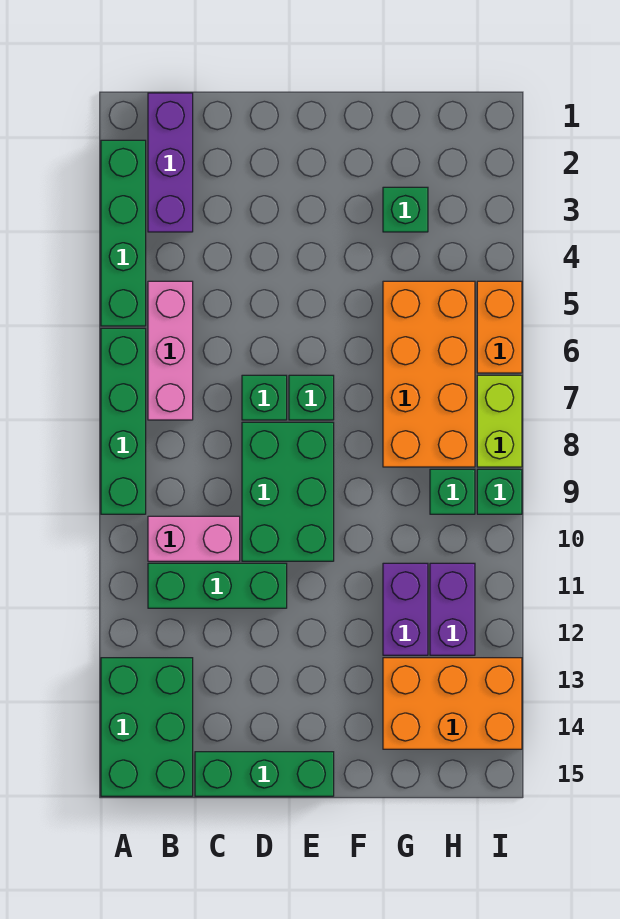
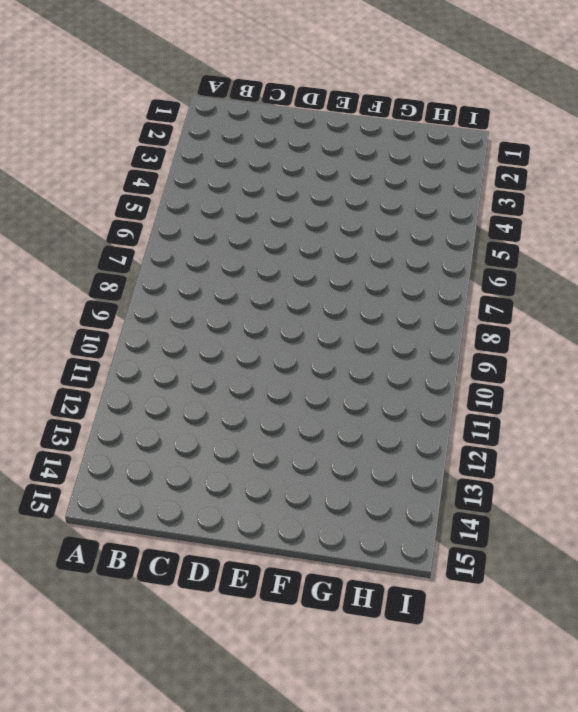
none -> green 1x4 brick [101,140,146,326]
none -> green 1x4 brick [101,328,146,514]
none -> green 2x3 brick [101,658,193,796]

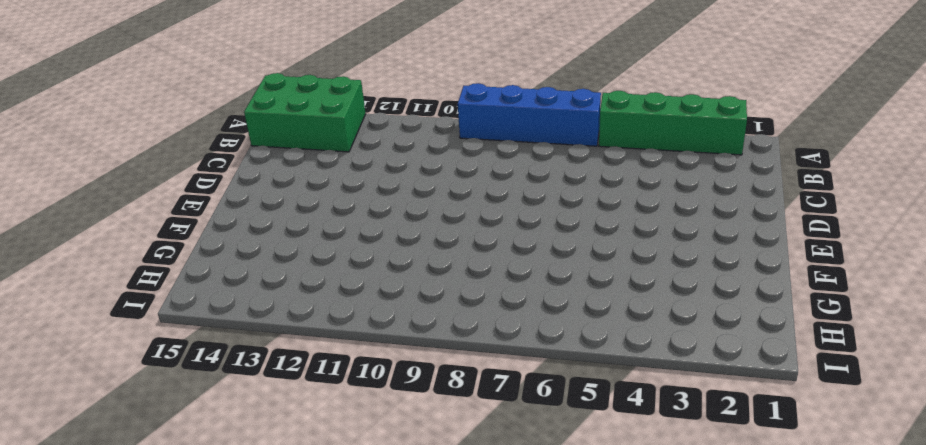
blue 1x4 brick [458,83,601,146] -> green 1x4 brick [101,328,146,514]
none -> purple 1x3 brick [148,93,193,232]
none -> pink 1x3 brick [148,281,193,420]
none -> pink 1x2 brick [148,516,240,561]

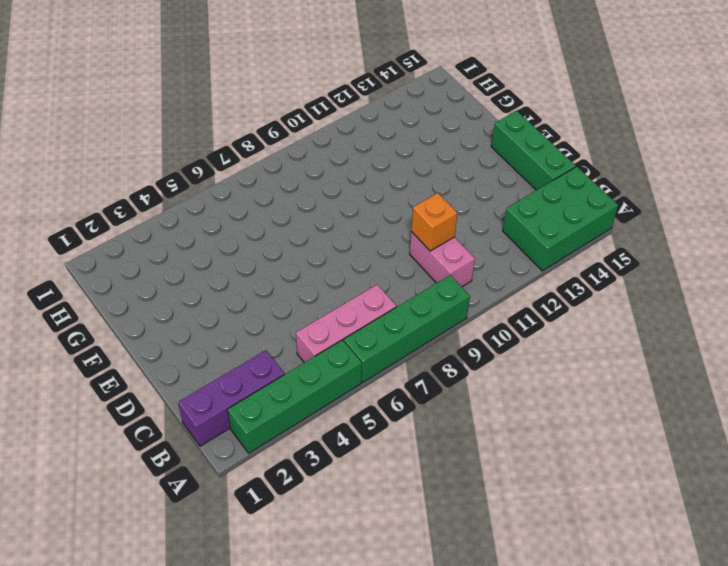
orange 1x1 brick [411,193,457,251] -> none
none -> green 1x3 brick [148,563,287,608]
none -> green 1x1 brick [242,375,287,420]
none -> green 2x3 brick [242,422,334,561]

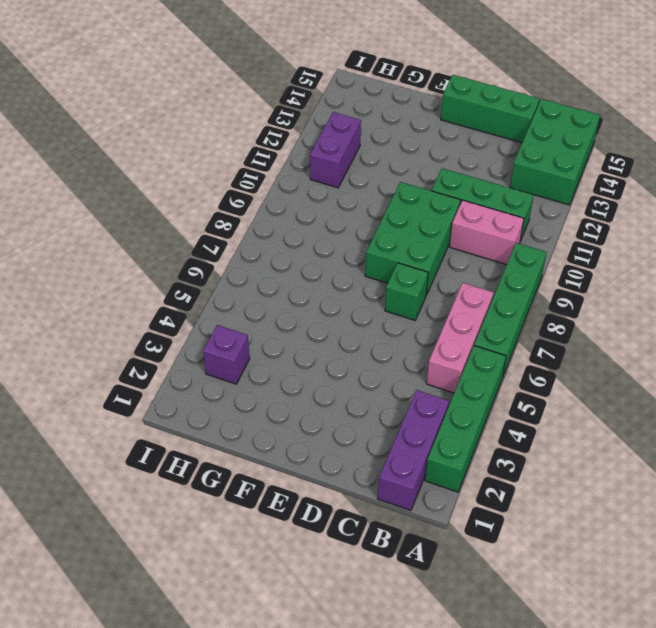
purple 1x1 brick [203,325,250,384] -> none
none -> green 1x1 brick [289,375,334,420]
none -> green 1x1 brick [383,187,428,232]
none -> orange 2x4 brick [383,281,475,467]

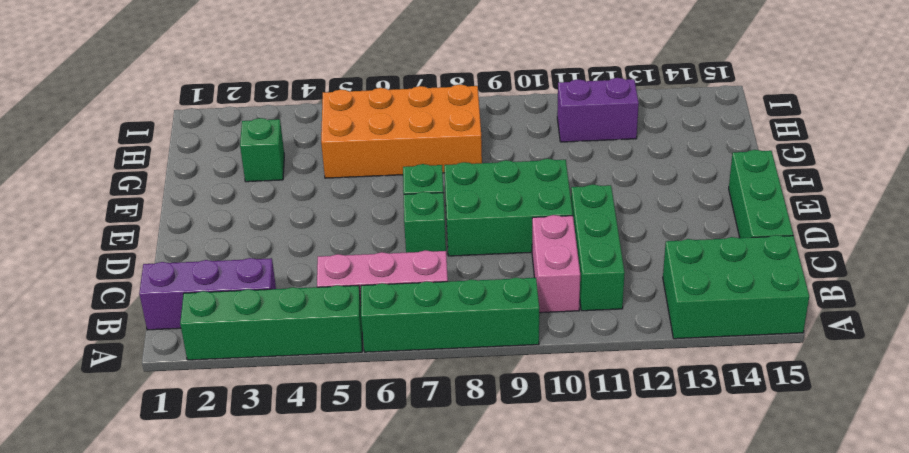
none -> purple 1x2 brick [383,563,428,655]
none -> orange 2x3 brick [383,658,522,749]
none -> green 1x1 brick [430,469,475,514]

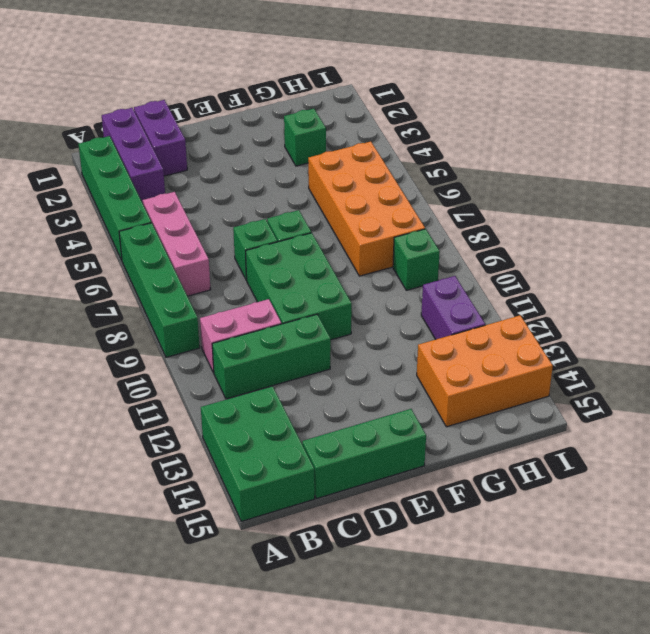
purple 1x2 brick [134,100,187,176] -> purple 1x2 brick moved to [383,563,428,655]
none -> orange 1x2 brick [477,281,522,373]
none -> lime 1x2 brick [477,375,522,467]
none -> green 1x1 brick [477,469,522,514]

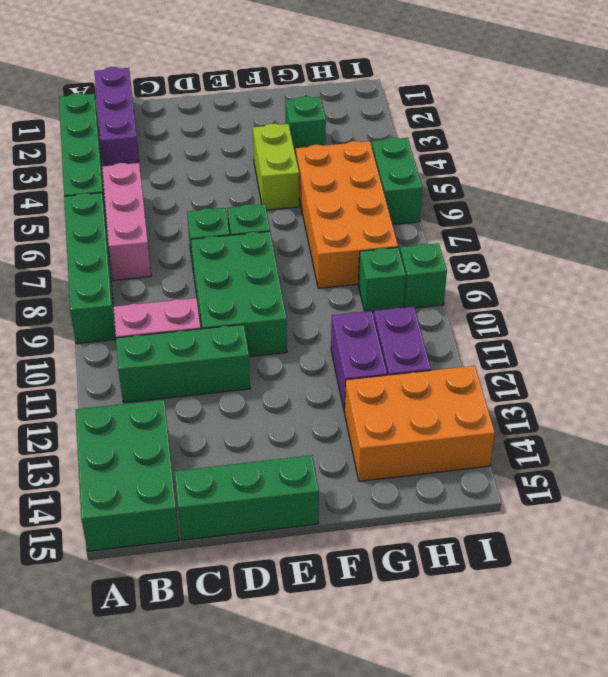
lime 1x2 brick [253,123,299,210] -> lime 1x2 brick moved to [477,375,522,467]
green 1x2 brick [372,137,422,225] -> orange 1x2 brick [477,281,522,373]

